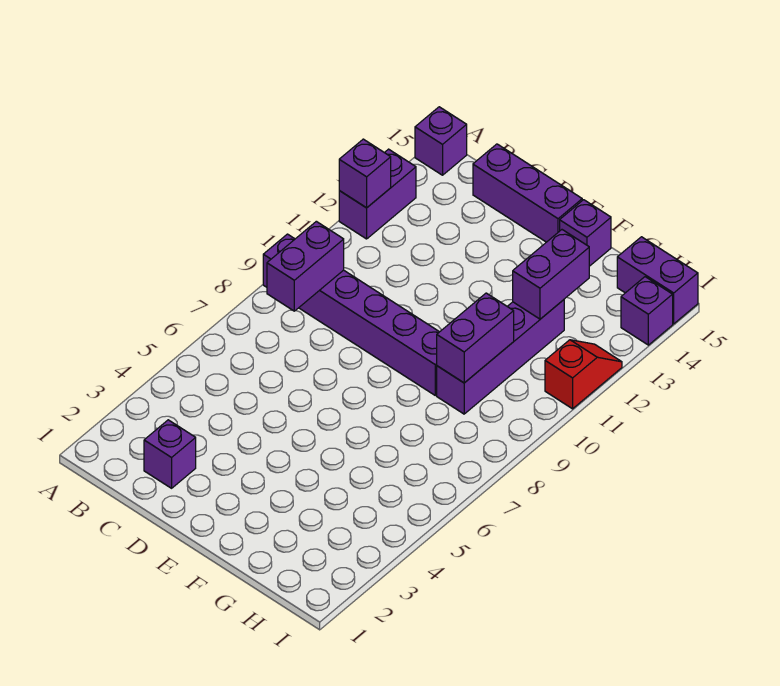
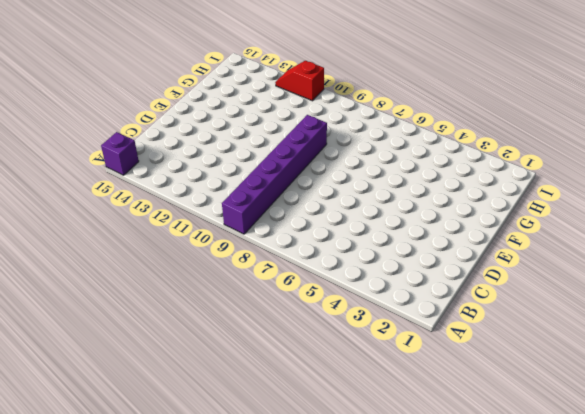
none -> purple 1x2 brick [339,149,416,239]
none -> purple 1x1 brick [144,420,196,488]
none -> purple 1x3 brick [473,144,582,242]

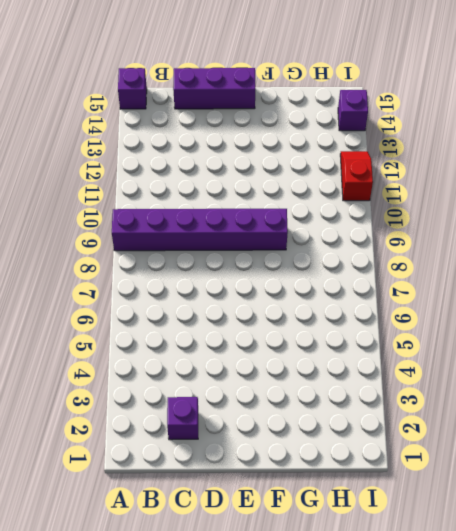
none -> purple 1x2 brick [339,149,416,239]
none -> purple 1x1 brick [560,200,611,266]
none -> purple 1x4 brick [437,300,564,414]

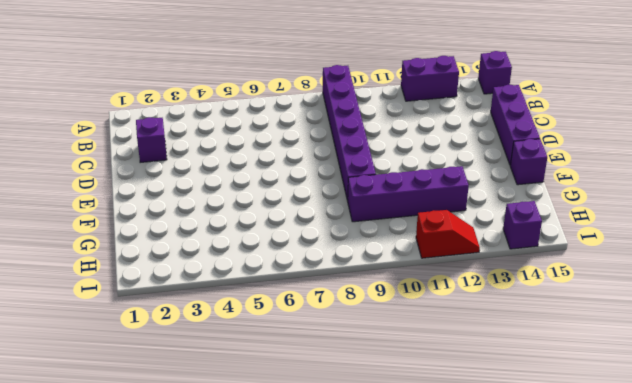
none -> purple 1x2 brick [617,237,698,324]
none -> purple 1x1 brick [339,139,391,208]
none -> purple 1x2 brick [267,221,344,311]

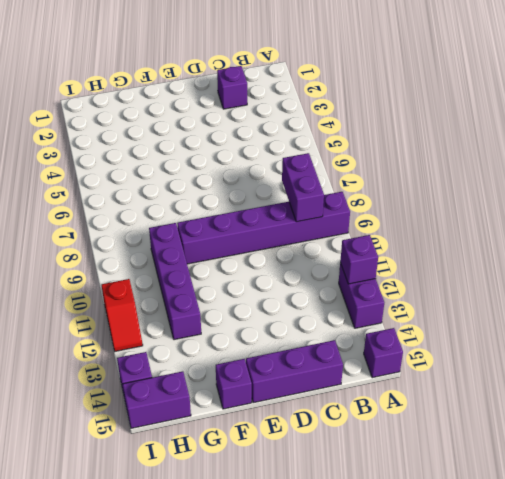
none -> purple 1x2 brick [437,293,514,383]
none -> purple 1x2 brick [513,230,589,319]

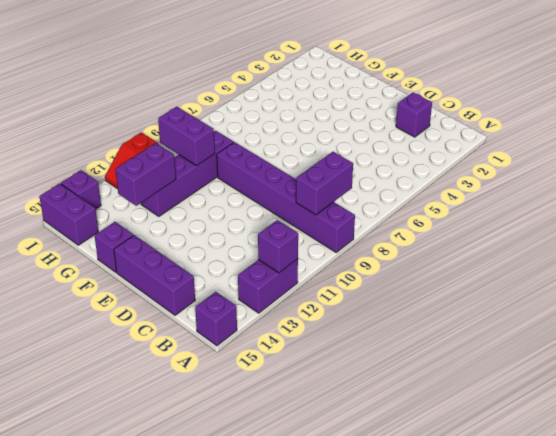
purple 1x2 brick [158,107,215,166] -> purple 1x2 brick turned to [437,293,514,383]

